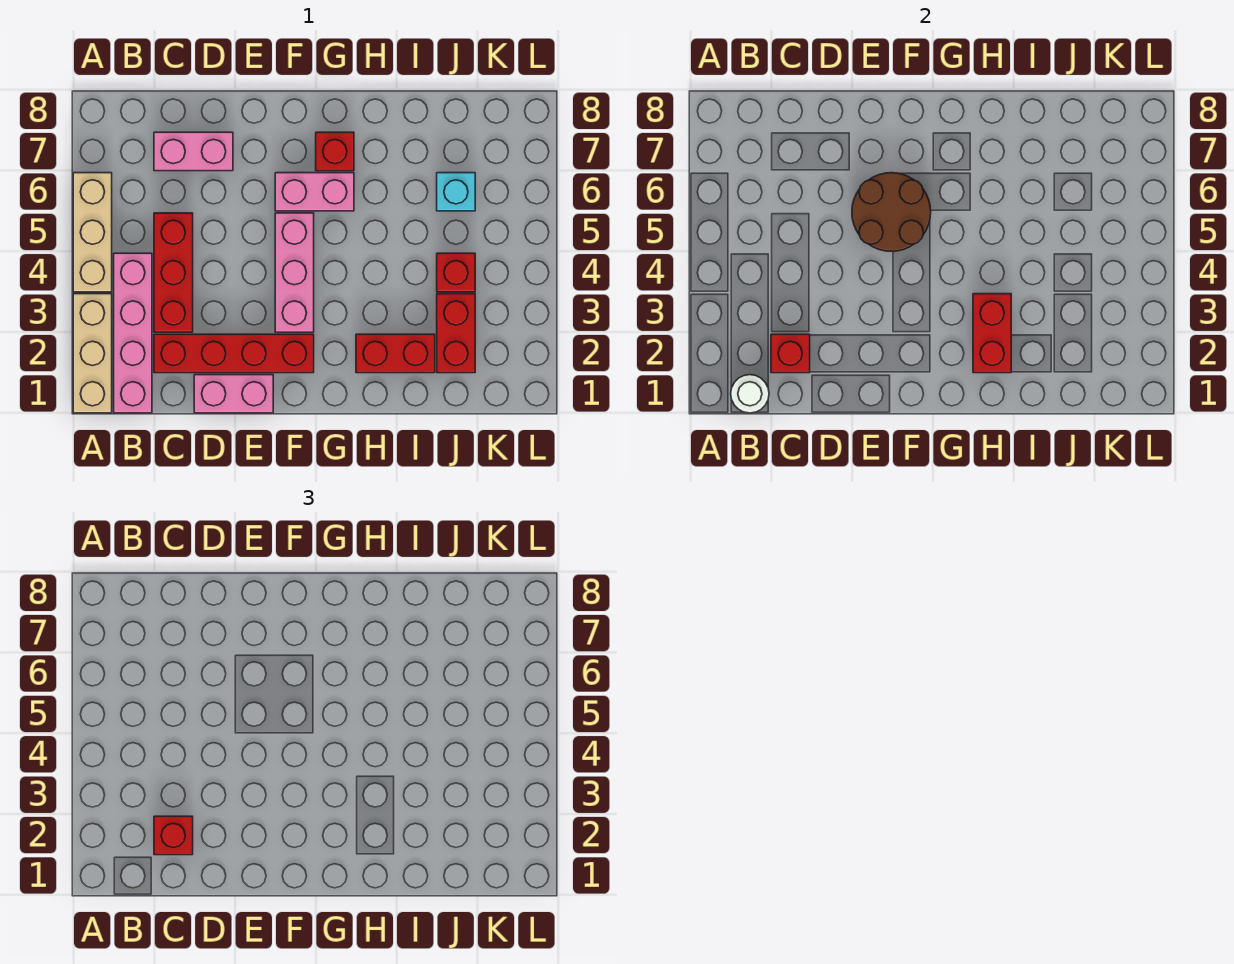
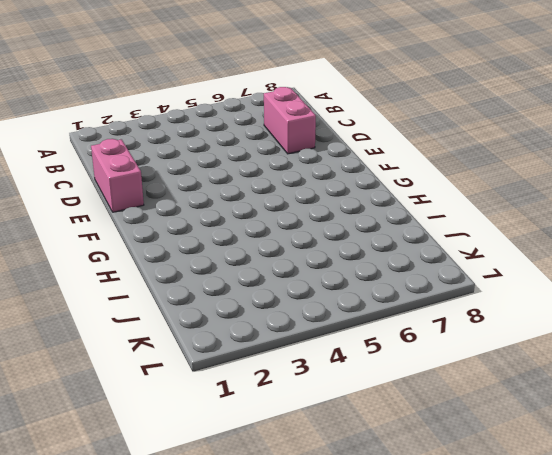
none -> tan 1x3 brick [73,294,112,413]
none -> tan 1x3 brick [73,173,112,292]
none -> pink 1x4 brick [114,253,152,413]

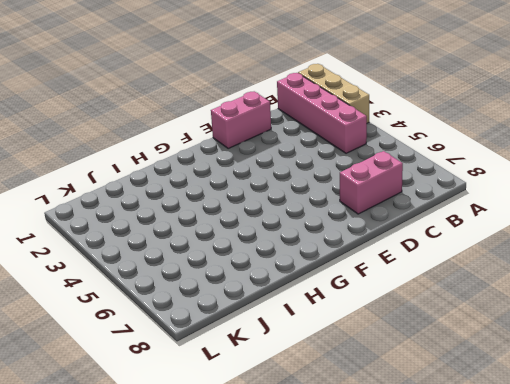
none -> tan 1x3 brick [73,173,112,292]
none -> red 1x4 brick [154,334,314,373]
none -> red 1x3 brick [154,213,193,332]

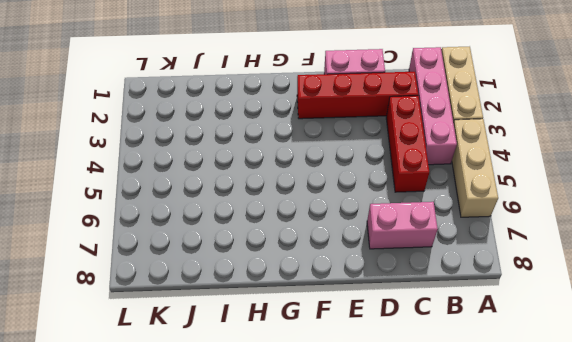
none -> pink 1x3 brick [275,213,314,332]
none -> pink 1x2 brick [275,173,354,211]
none -> red 1x1 brick [316,132,354,171]

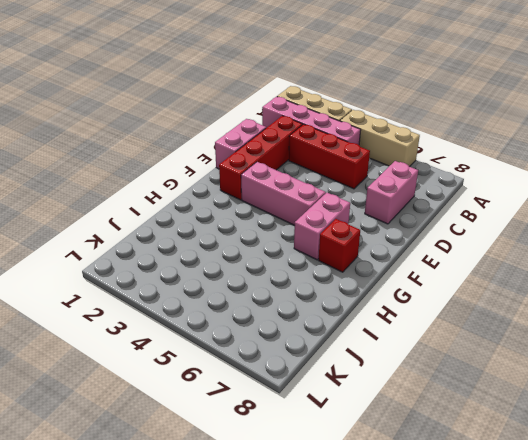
none -> red 1x2 brick [356,334,435,373]
none -> red 1x2 brick [437,294,475,373]
none -> red 1x1 brick [437,253,475,292]

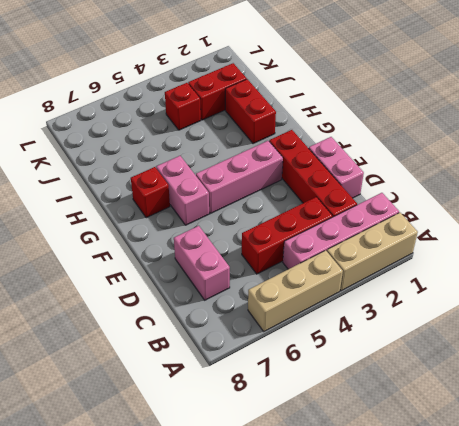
none -> cyan 1x1 brick [437,173,475,211]
none -> white 1x1 round brick [731,375,769,413]
none -> red 1x1 brick [771,334,810,373]

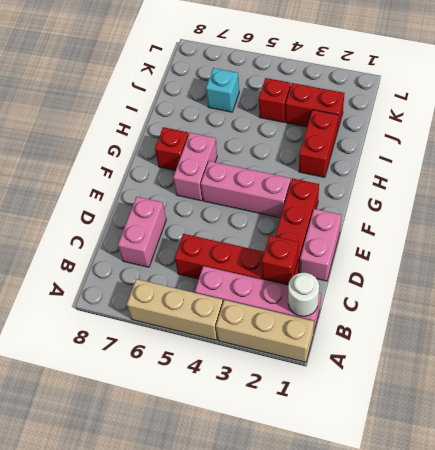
none -> brown 2x2 round brick [852,173,931,251]
none -> red 1x2 brick [973,294,1011,373]
none -> red 1x1 brick [154,816,193,855]

